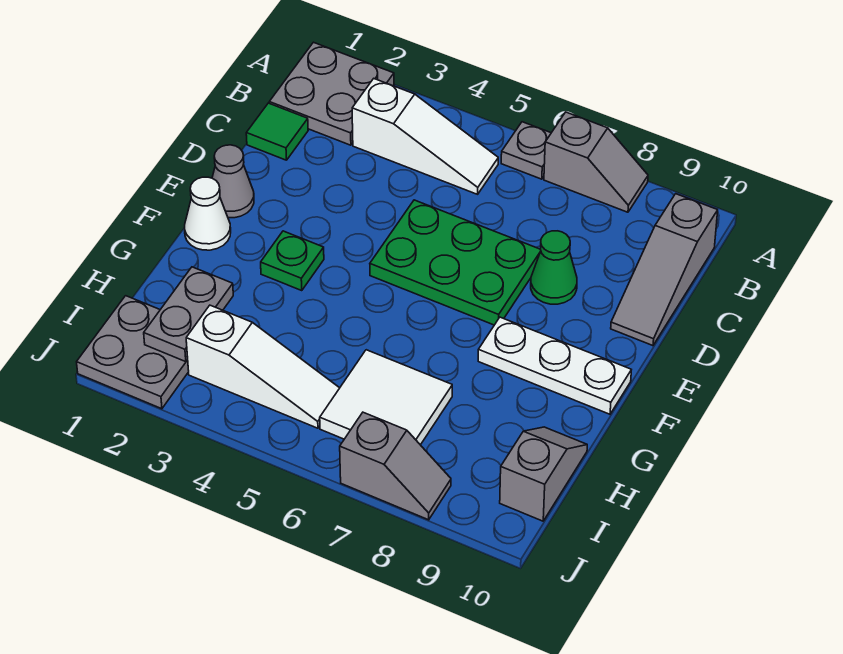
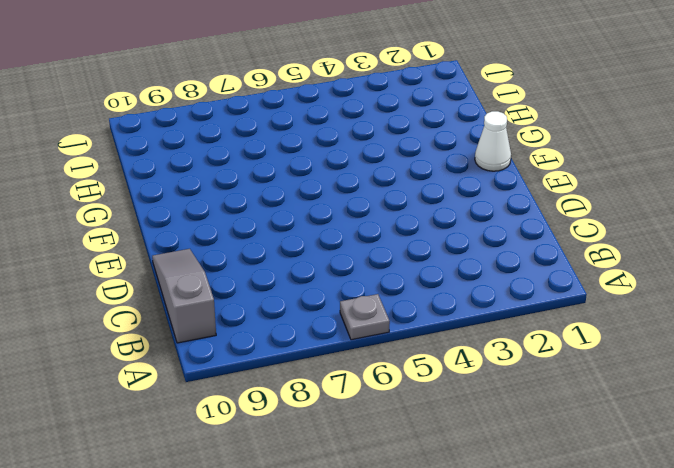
none -> grey 2x2 plate [269,42,394,145]
none -> grey 1x2 slope [544,112,648,212]
none -> white 1x3 slope [352,79,498,194]

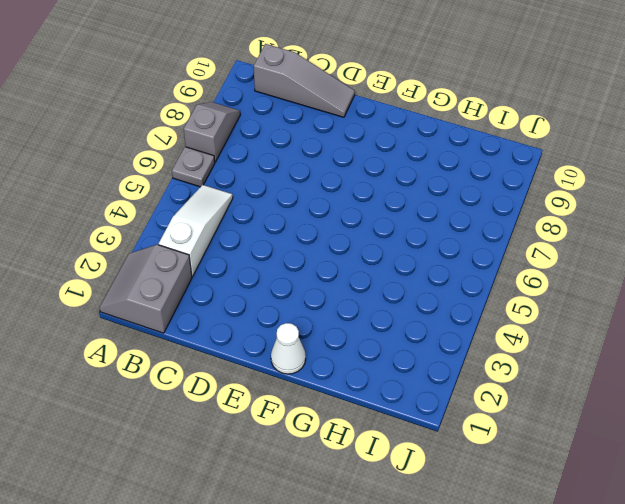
grey 2x2 slope [99,245,192,333] -> grey 2x2 plate [269,42,394,145]
none -> green 1x1 tile [246,103,308,160]
none -> green 2x3 plate [370,200,541,325]
none -> green 1x1 cone [531,231,577,304]

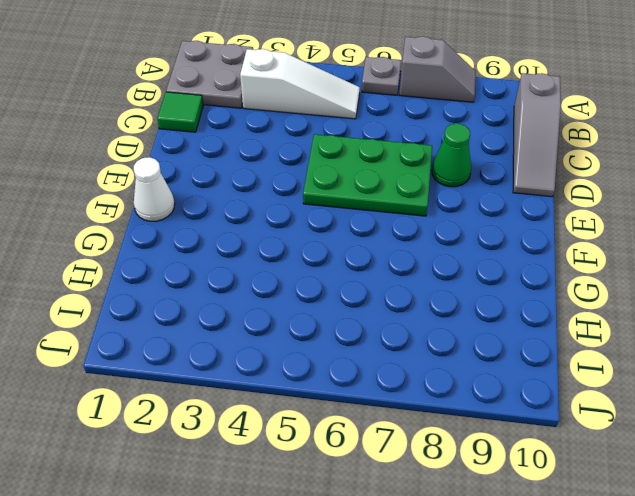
none -> grey 1x1 cone [212,145,254,218]
none -> green 1x1 plate [261,231,324,291]
none -> white 1x3 plate [478,317,631,414]

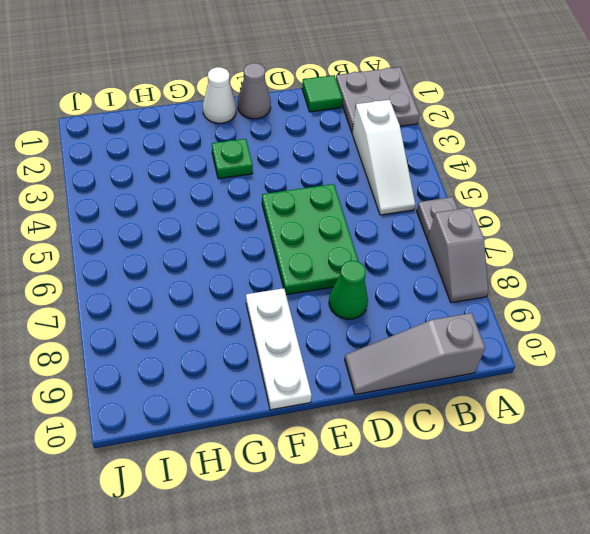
none -> white 2x2 tile [320,350,452,445]
none -> grey 1x2 slope [500,427,587,521]
none -> grey 2x2 plate [77,296,189,409]

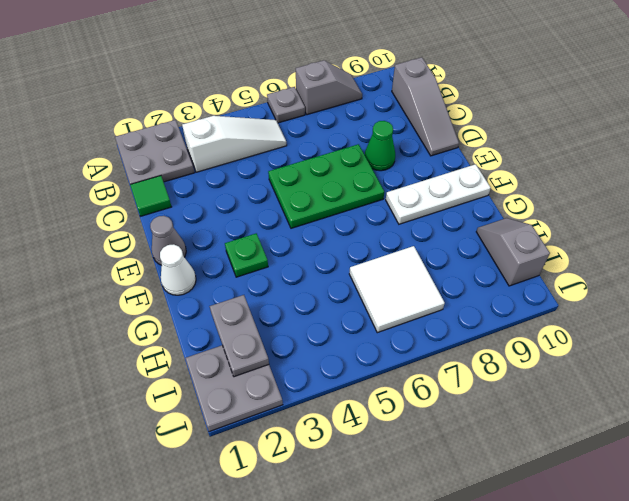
none -> white 1x3 slope [186,305,339,428]
none -> grey 1x2 slope [340,412,451,520]

